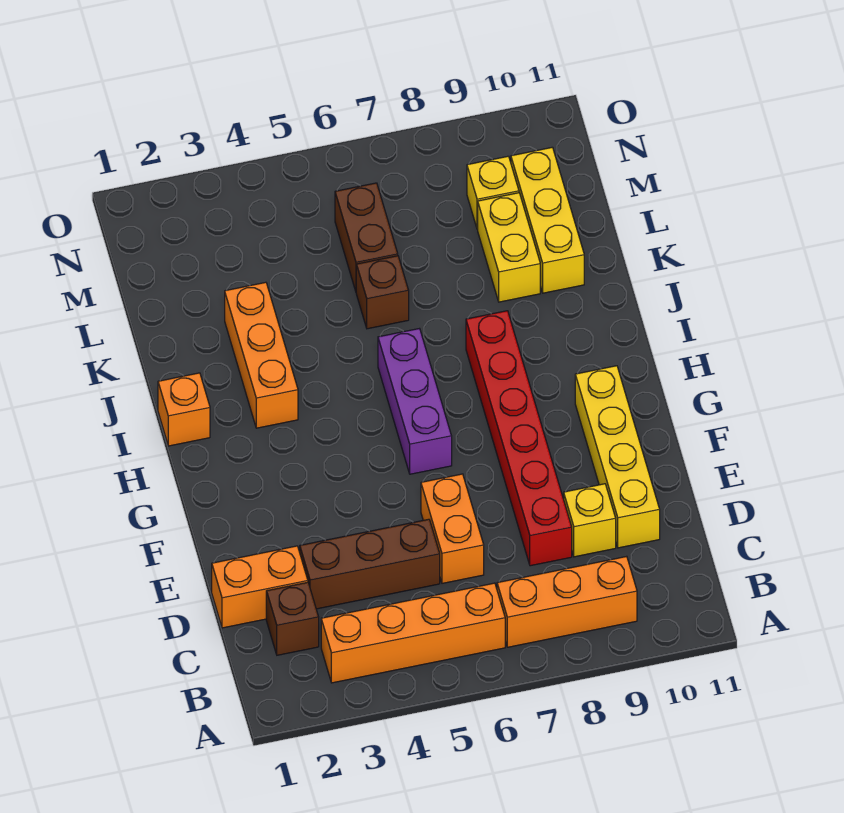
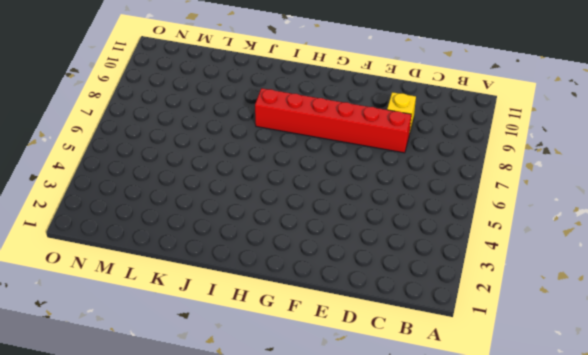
none -> orange 1x4 brick [321,583,505,683]
none -> orange 1x3 brick [497,556,637,647]
none -> brown 1x1 brick [266,582,319,655]

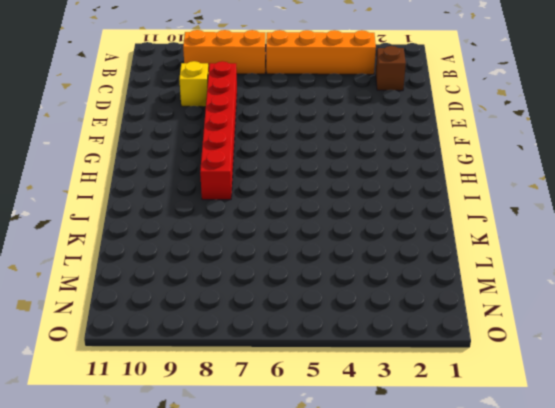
none -> orange 1x2 brick [212,546,308,628]
none -> brown 1x3 brick [300,519,440,609]
none -> orange 1x2 brick [421,474,484,583]

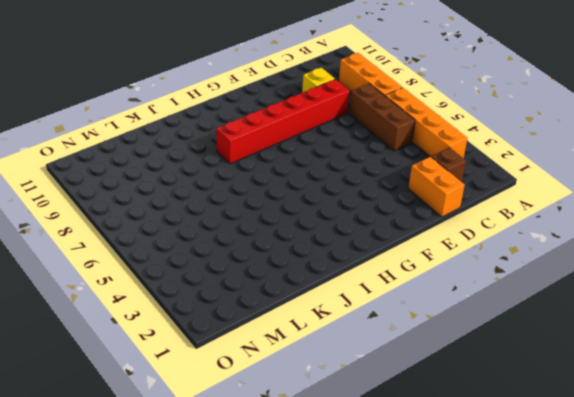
brown 1x3 brick [349,84,415,151] -> brown 1x3 brick moved to [300,519,440,609]
none -> orange 1x2 brick [421,474,484,583]
none -> yellow 1x4 brick [575,366,660,548]
none -> purple 1x3 brick [378,329,452,474]

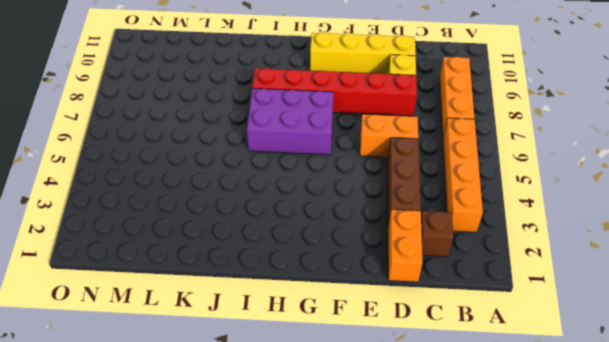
purple 2x3 brick [247,88,334,155] -> purple 1x3 brick [378,329,452,474]
none -> orange 1x1 brick [158,373,210,446]
none -> orange 1x3 brick [225,282,298,428]
none -> brown 1x1 brick [356,256,409,329]

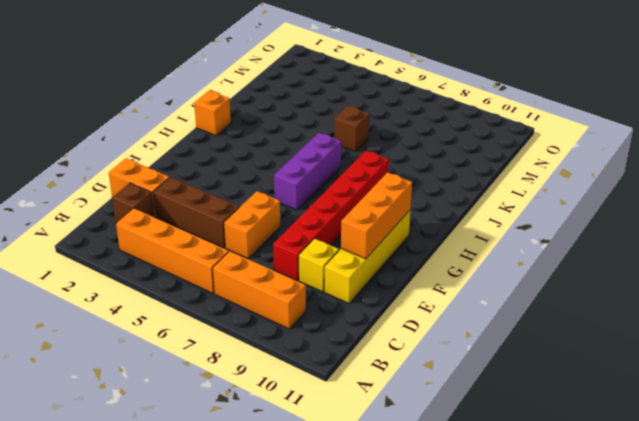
orange 1x3 brick [341,173,412,259] -> orange 1x3 brick moved to [225,282,298,428]
none -> yellow 1x2 brick [478,193,540,302]
none -> yellow 1x3 brick [511,147,584,293]
none -> brown 1x2 brick [335,183,398,291]

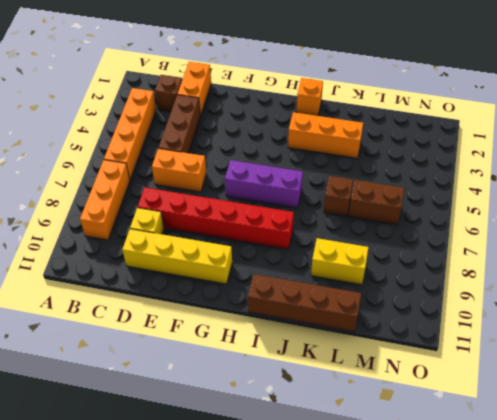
brown 1x4 brick [248,274,361,331] -> none
none -> yellow 1x3 brick [511,147,584,293]
none -> yellow 1x1 brick [467,156,519,229]

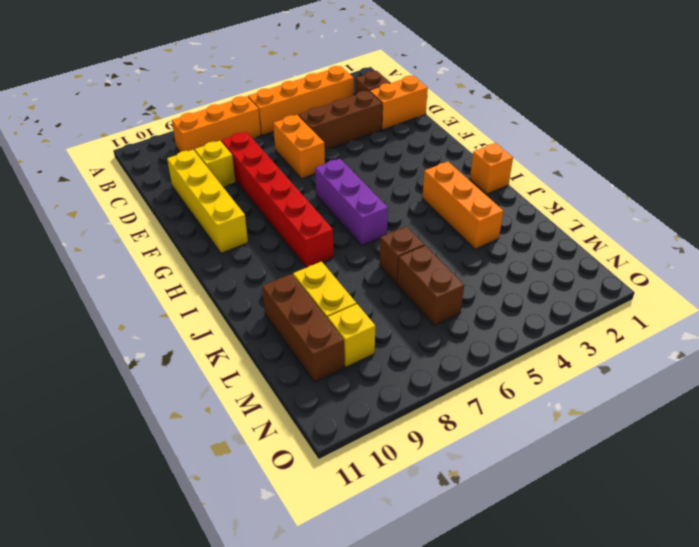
brown 1x3 brick [262,274,344,382] -> yellow 1x3 brick [511,147,584,293]

